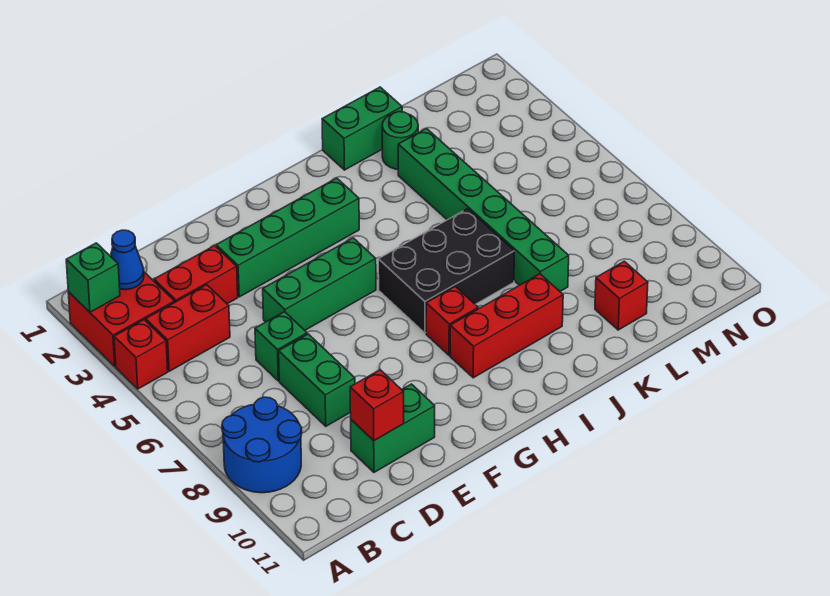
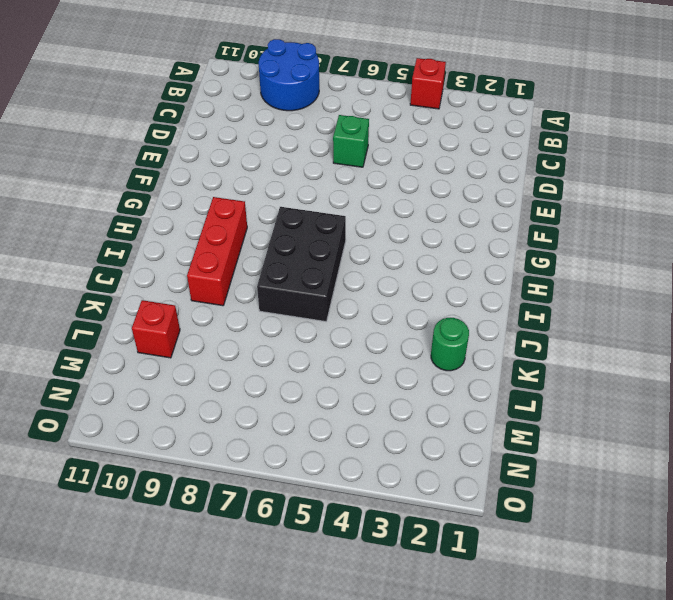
none -> red 2x2 brick [68,272,174,366]
none -> red 1x2 brick [146,285,230,371]
none -> red 1x2 brick [154,246,238,304]

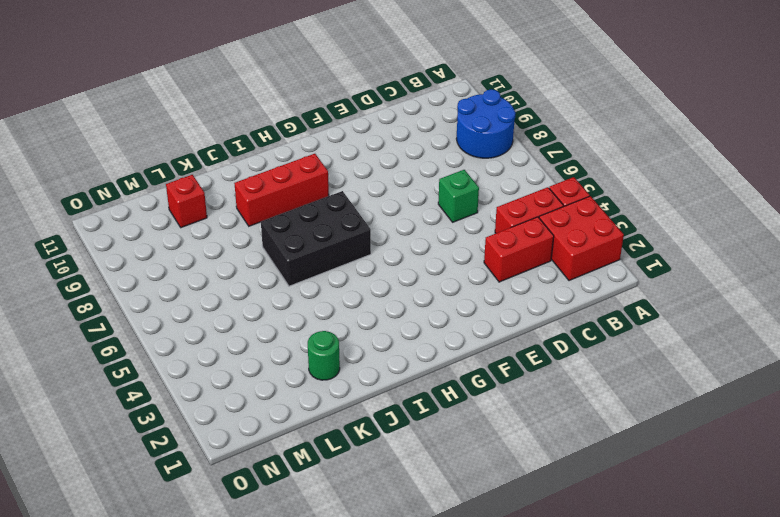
none -> green 1x2 brick [279,334,355,426]
none -> green 1x2 brick [351,384,435,472]
none -> green 1x4 brick [216,178,359,297]

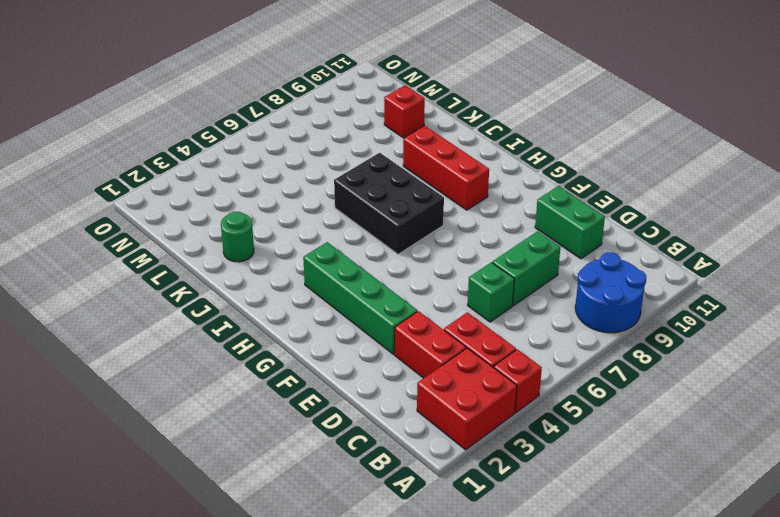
none -> green 1x3 brick [263,238,376,330]
none -> red 1x1 brick [426,286,478,355]
none -> green 1x2 brick [322,87,402,170]

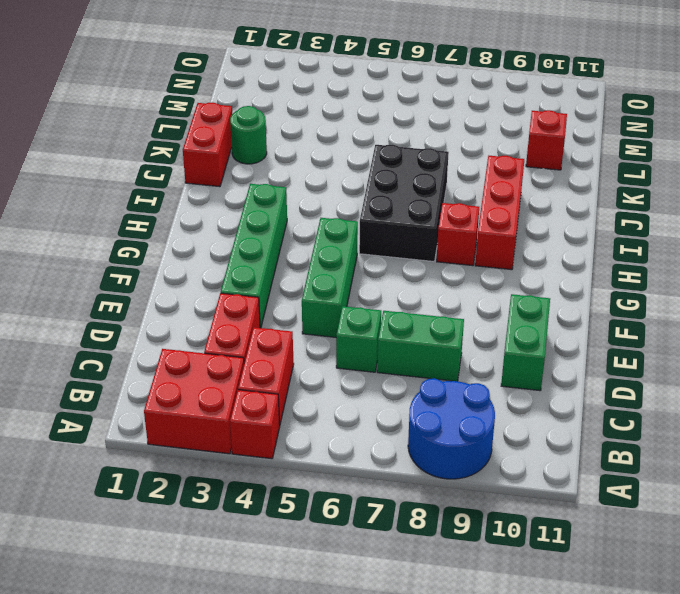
red 1x2 brick [183,103,232,187] -> green 1x2 brick [322,87,402,170]
none -> green 1x6 brick [398,129,569,291]
none -> green 1x1 brick [66,243,120,312]
none -> blue 1x1 cone [111,230,144,290]

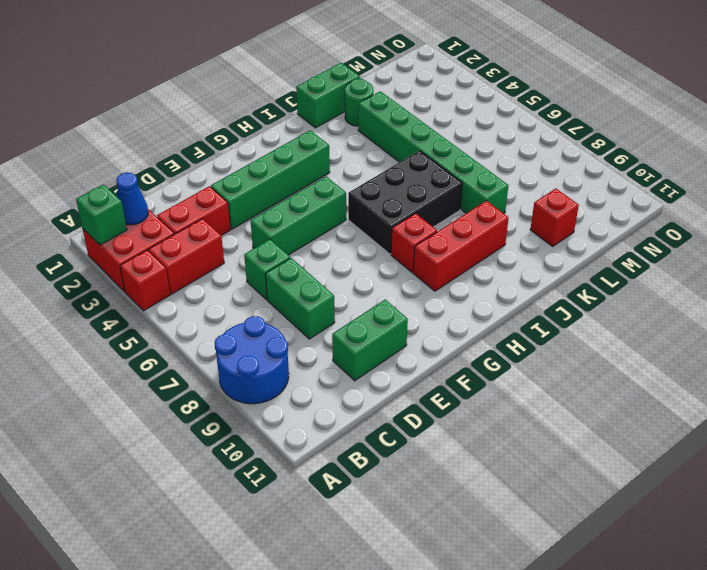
none -> red 1x1 brick [350,370,404,441]

